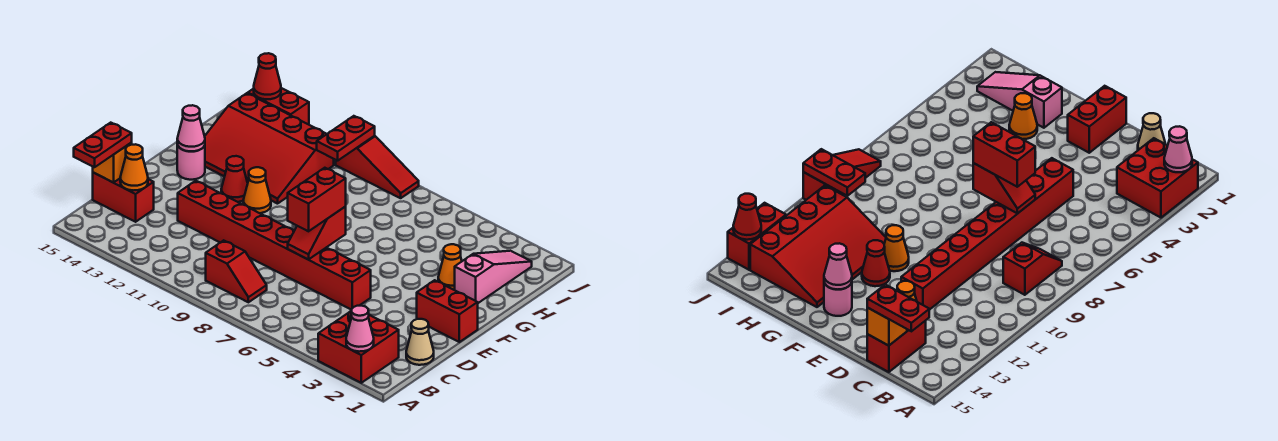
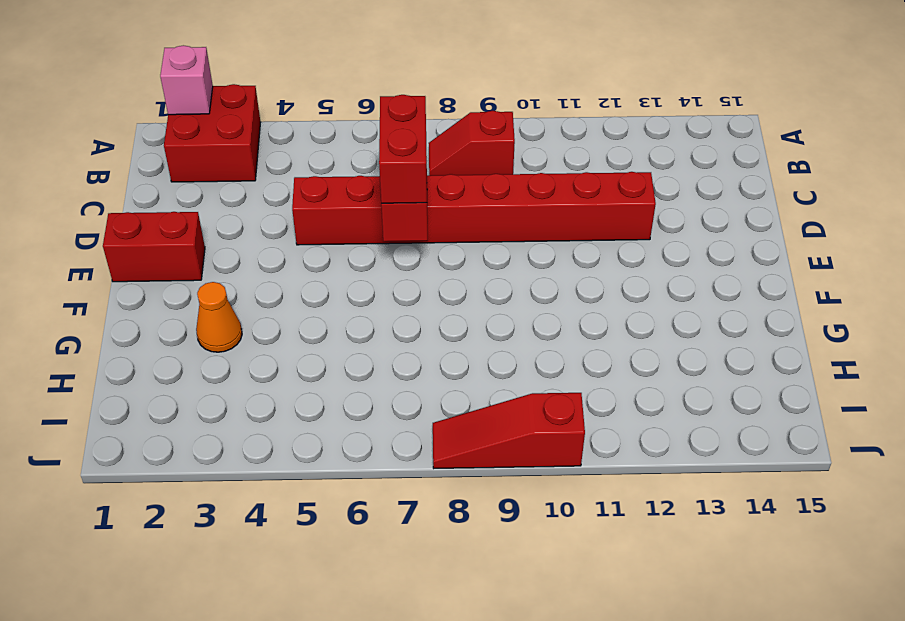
pink 1x1 brick [160,45,213,115] -> pink 1x1 cone [346,306,374,352]
none -> tan 1x1 cone [406,319,434,365]
none -> red 1x2 brick [93,173,154,222]
none -> orange 1x1 cone [243,167,271,213]

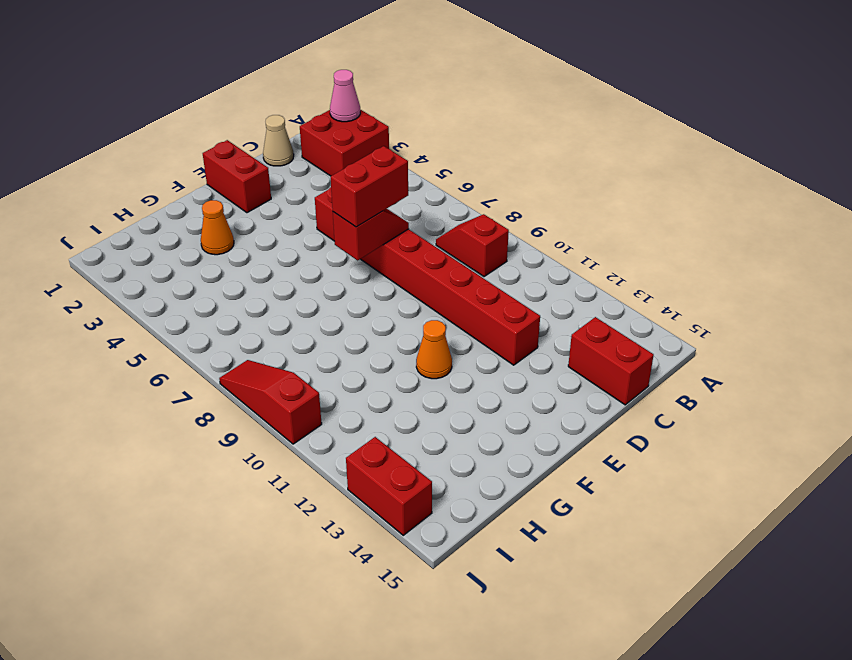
none -> red 1x1 cone [221,156,248,202]
none -> pink 1x1 round brick [177,144,205,180]
none -> pink 1x3 slope [455,251,532,303]

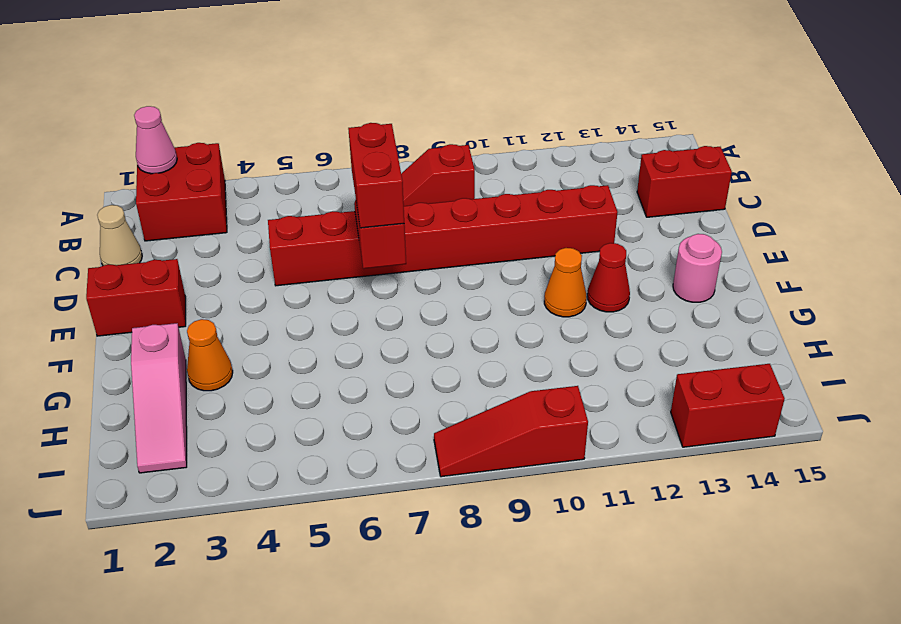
none -> red 3x4 slope [205,93,334,204]
none -> orange 1x1 cone [120,144,148,190]
none -> orange 1x1 brick [93,143,132,183]

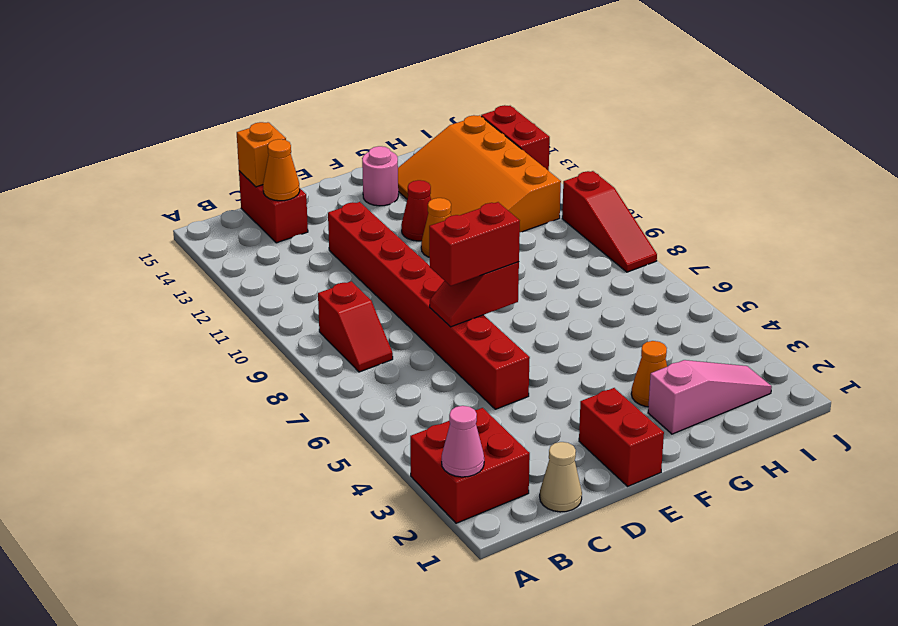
orange 3x4 slope [398,115,561,232] -> red 3x4 slope [205,93,334,204]
none -> pink 1x1 cone [177,105,205,151]
none -> red 1x2 plate [317,116,375,161]
none -> red 1x1 cone [254,53,281,99]

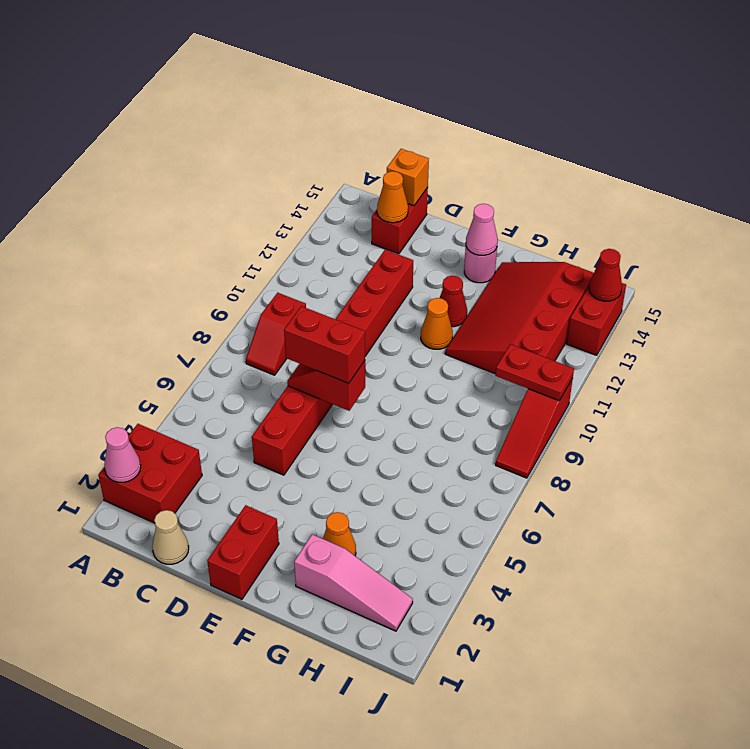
none -> red 1x2 plate [74,123,132,167]

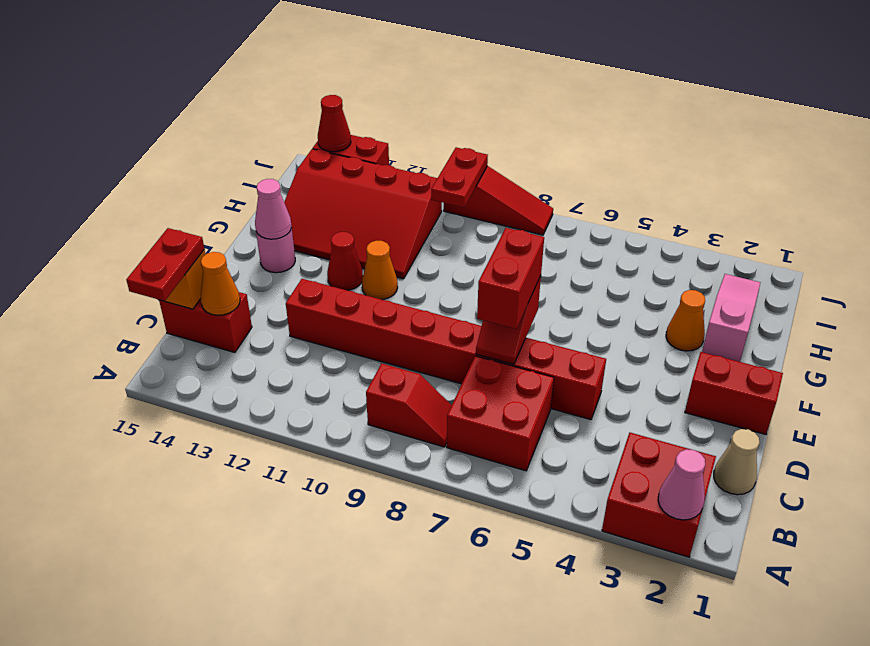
red 2x2 brick [447,356,554,471] -> none

